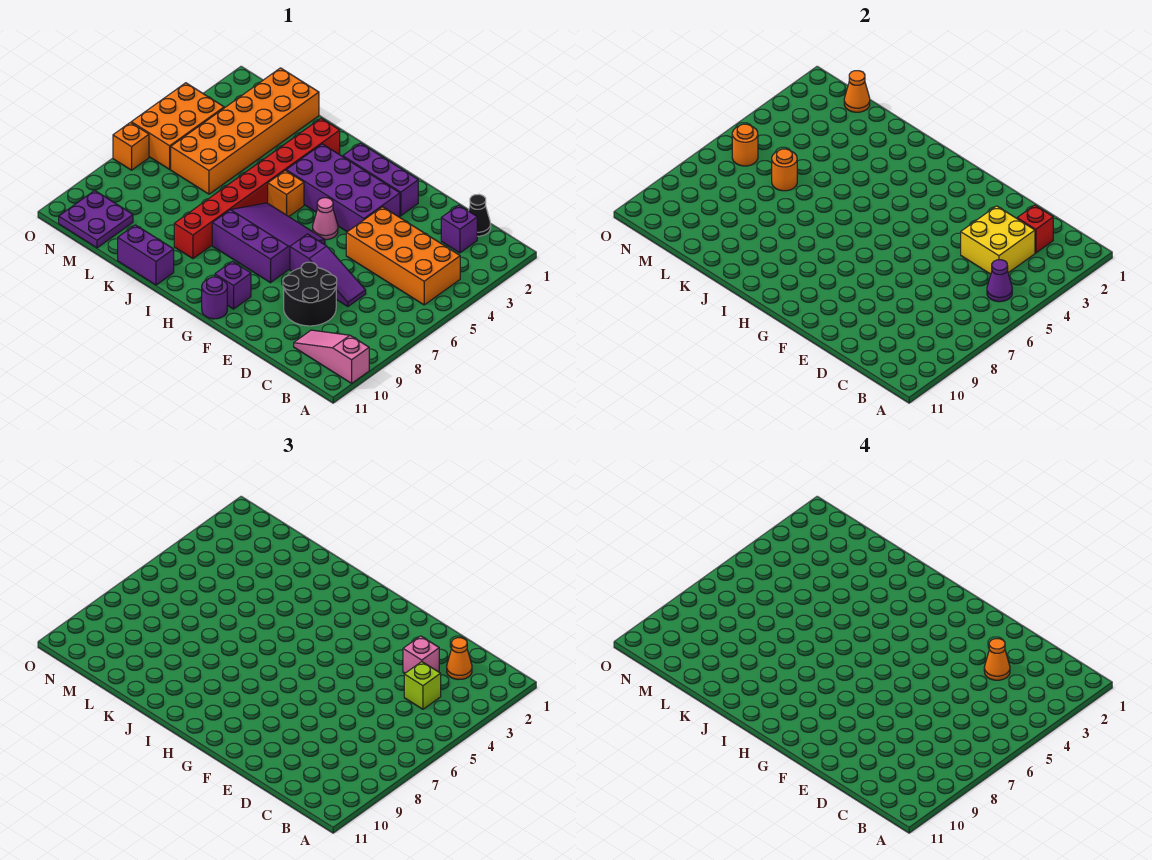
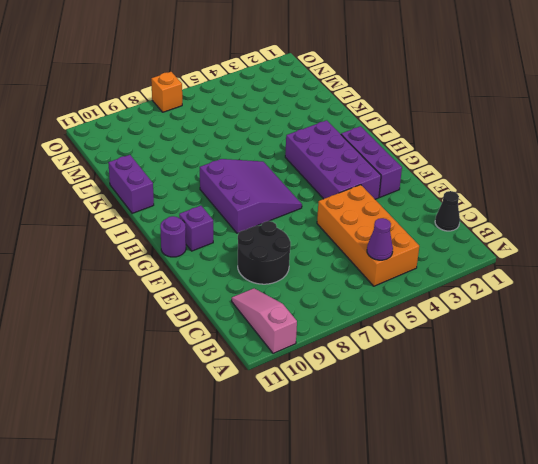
none -> purple 1x1 brick [441,205,477,253]
none -> purple 1x3 slope [290,234,366,307]
none -> pink 1x1 cone [313,198,338,240]

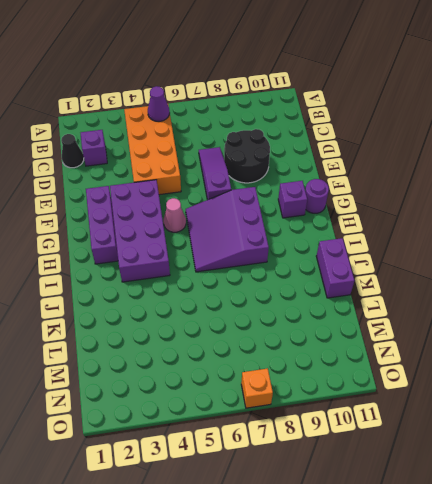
none -> pink 1x3 slope [294,330,369,383]
none -> orange 1x1 brick [268,170,304,216]
none -> red 1x8 brick [174,119,340,259]

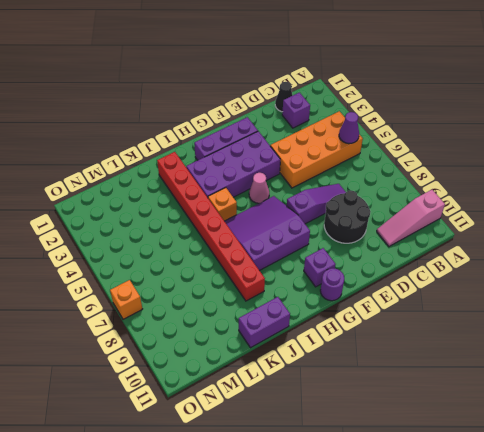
none -> orange 2x6 brick [171,68,319,194]
none -> purple 2x2 plate [59,191,133,248]
none -> orange 2x3 brick [131,83,224,169]

